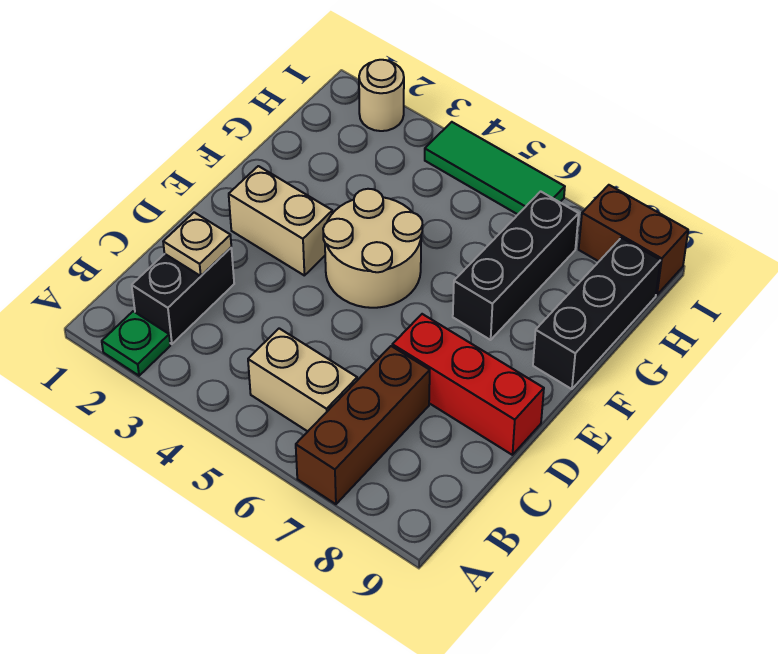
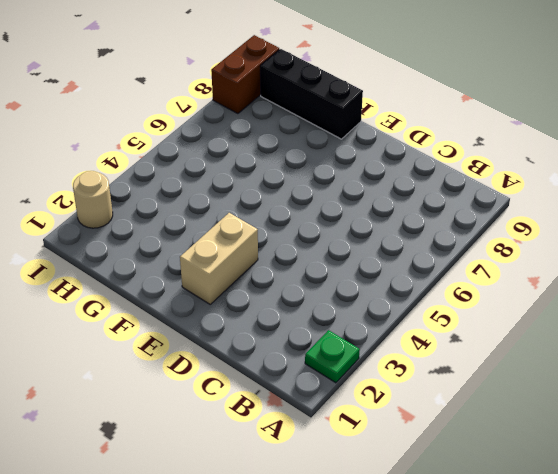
none -> brown 1x3 brick [296,346,430,504]
none -> black 1x2 brick [132,248,234,344]
none -> tan 1x2 brick [248,328,357,431]

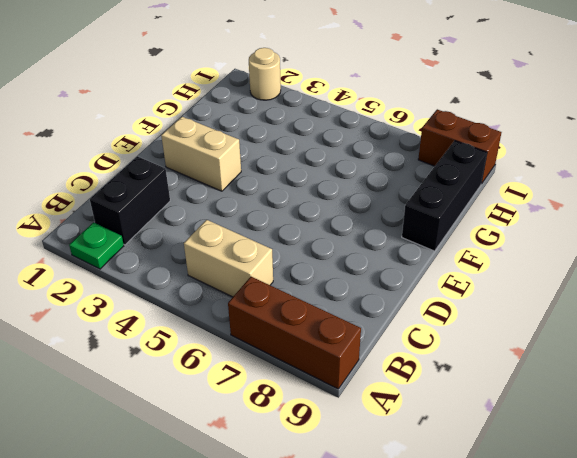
brown 1x3 brick [228,277,361,389] -> brown 1x3 brick turned to [296,346,430,504]
none -> red 1x3 brick [392,314,544,455]
none -> tan 2x2 round brick [323,189,422,308]
none -> black 1x3 brick [453,191,579,340]

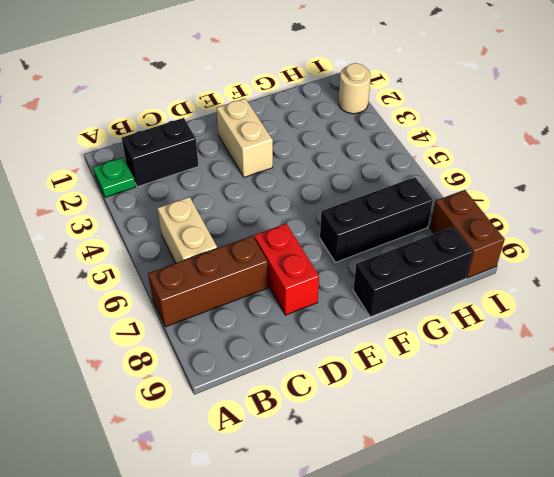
red 1x2 brick [254,224,319,315] -> red 1x3 brick [392,314,544,455]
none -> tan 2x2 round brick [323,189,422,308]
none -> green 1x3 tile [425,122,565,214]
none -> tan 1x1 plate [163,212,231,276]

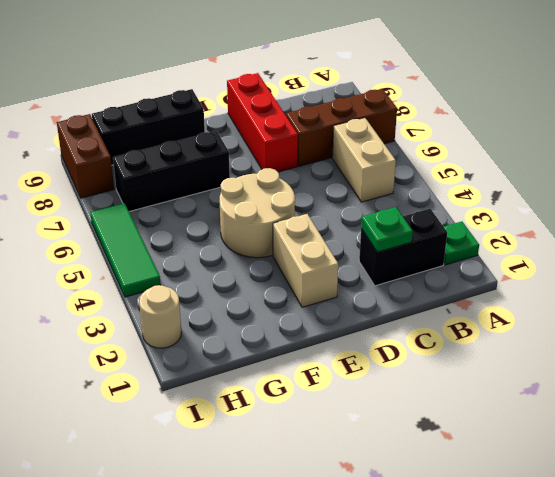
green 1x1 plate [361,207,413,252] -> tan 1x1 plate [163,212,231,276]

